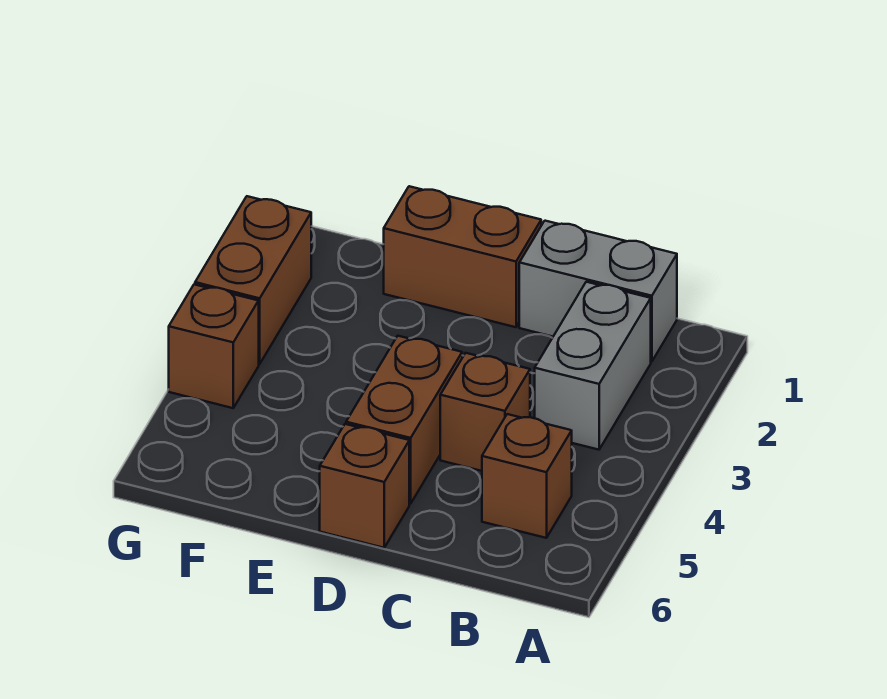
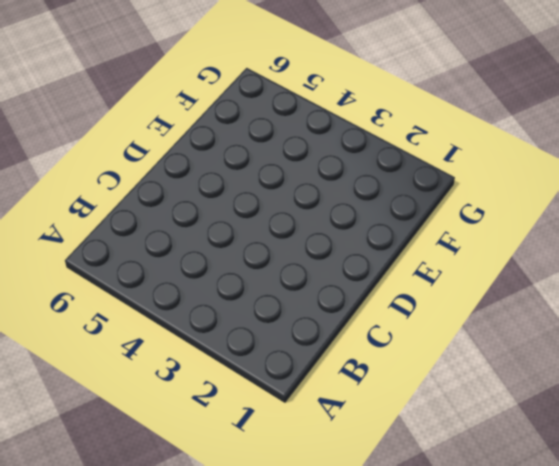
none -> grey 1x2 brick [519,221,677,362]
none -> grey 1x2 brick [535,282,651,450]

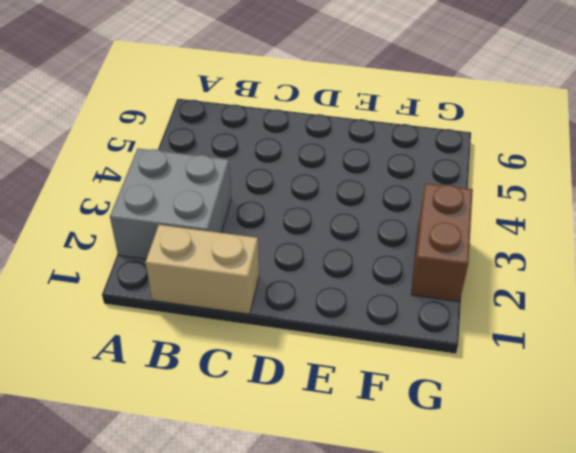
grey 2x2 brick [110,148,231,259] -> grey 1x2 brick [535,282,651,450]
tan 1x2 brick [146,225,259,314] -> grey 1x2 brick [519,221,677,362]
none -> brown 1x1 brick [482,414,572,538]
none -> brown 1x1 brick [440,353,530,471]

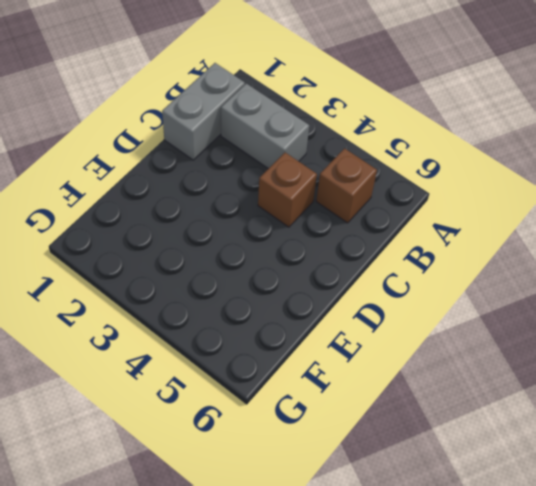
none -> brown 1x2 brick [384,186,541,327]
none -> brown 1x2 brick [346,336,462,504]

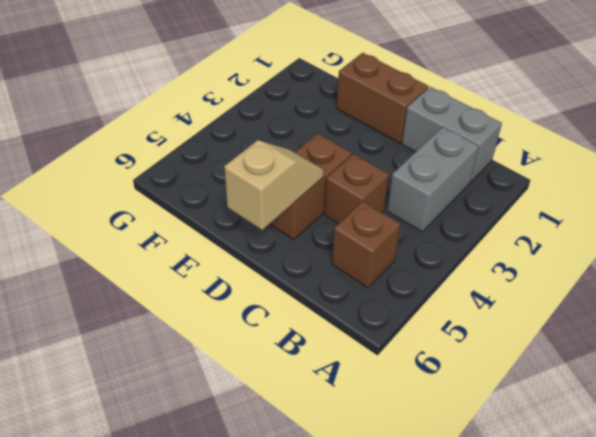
tan 1x2 slope [224,140,324,230] -> none
none -> brown 1x1 brick [320,424,409,548]
none -> brown 1x2 brick [195,196,311,364]

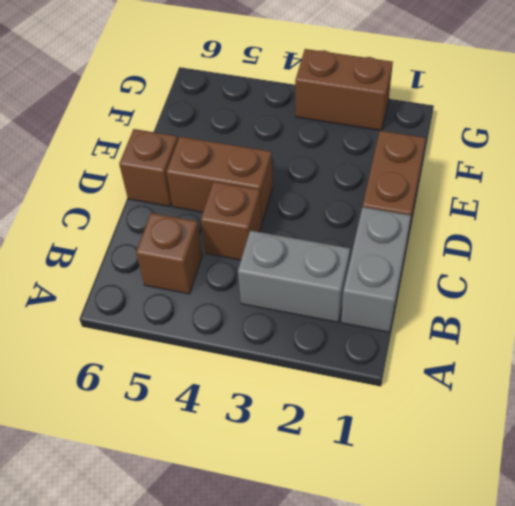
none -> brown 1x1 brick [169,284,259,408]

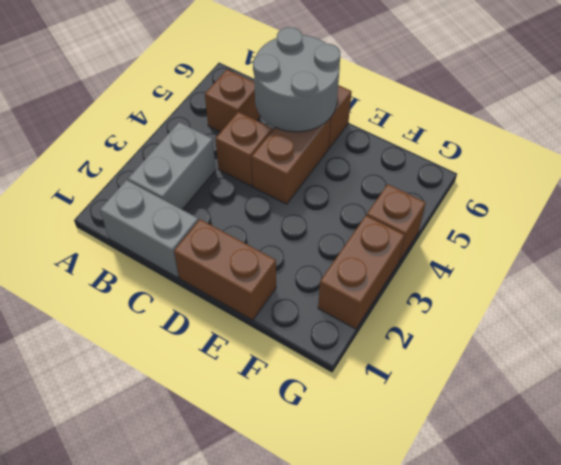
grey 2x2 round brick [253,27,340,132] -> none

